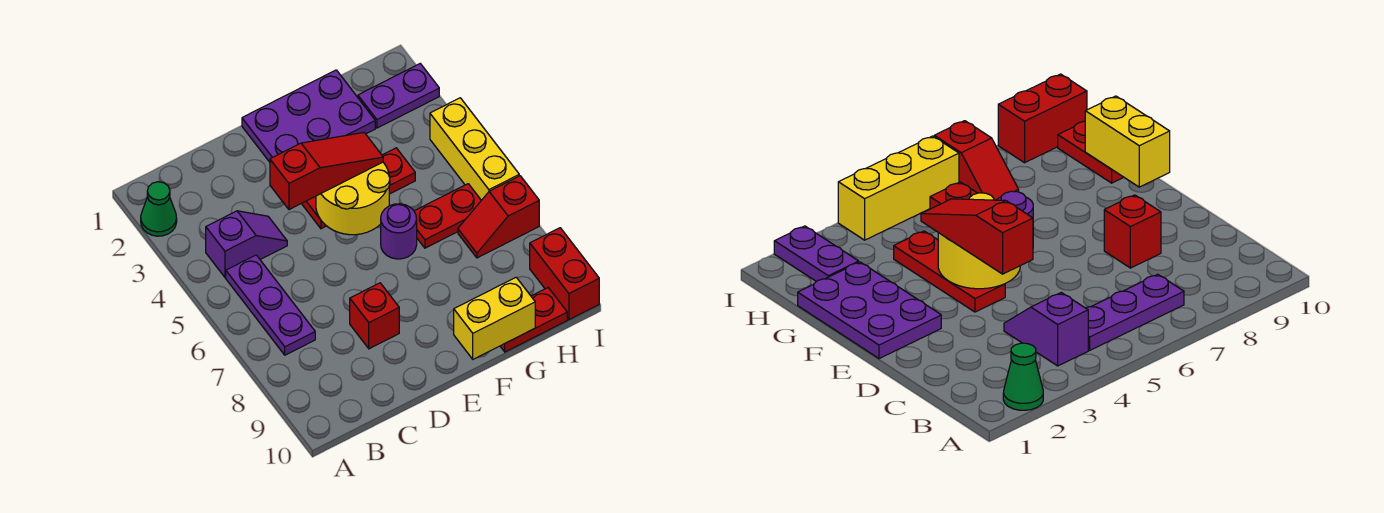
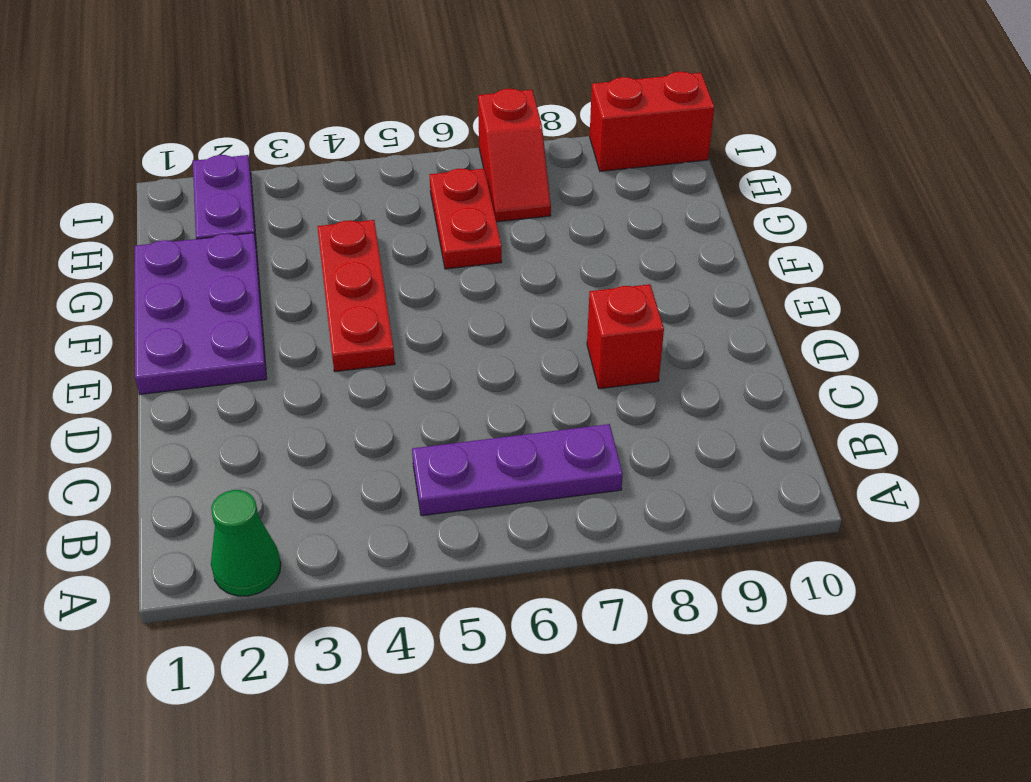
none -> purple 1x2 slope [206,211,287,277]
none -> purple 1x1 round brick [381,204,417,259]
none -> red 1x2 plate [500,288,567,352]

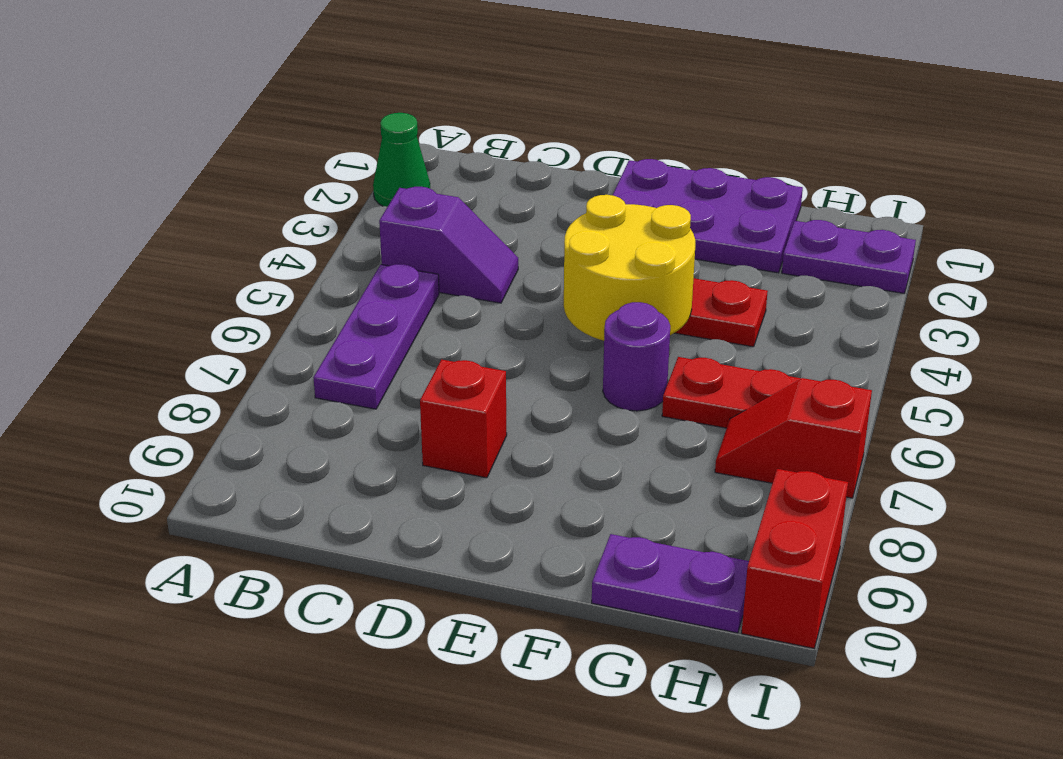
purple 1x2 plate [592,534,749,633] -> red 1x2 plate [500,288,567,352]
none -> yellow 1x3 brick [430,98,519,200]
none -> yellow 1x2 brick [454,277,535,359]
none -> red 1x3 slope [270,133,383,210]

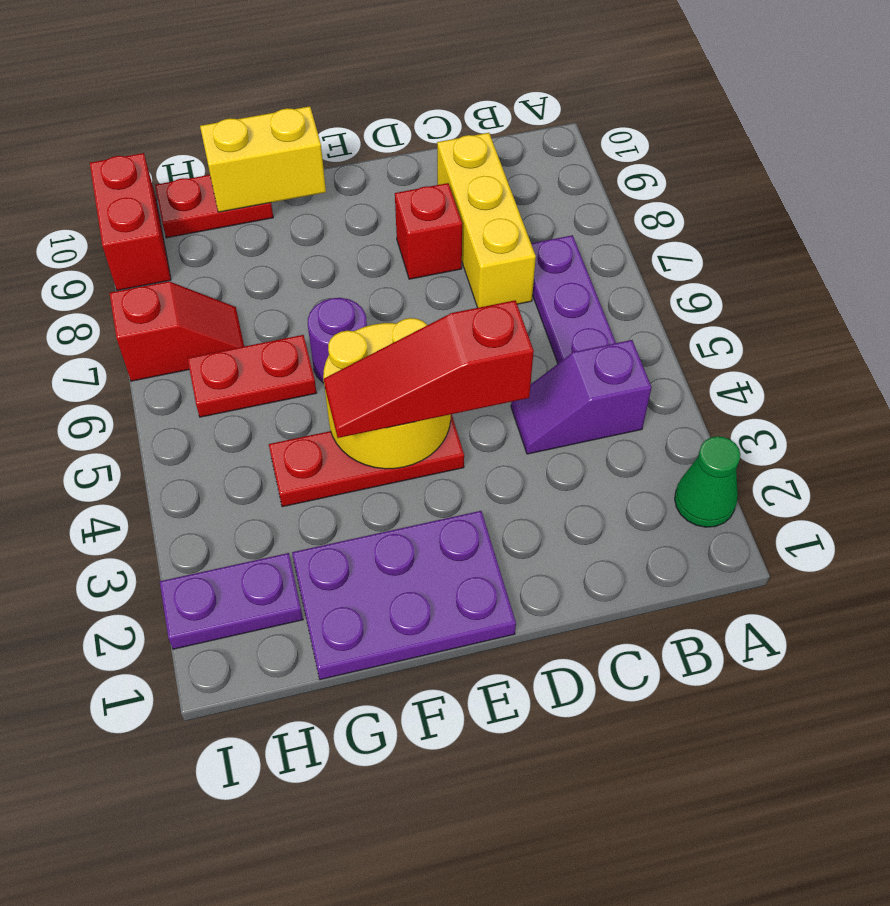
yellow 1x3 brick [437,133,536,308] -> yellow 1x3 brick moved to [430,98,519,200]

